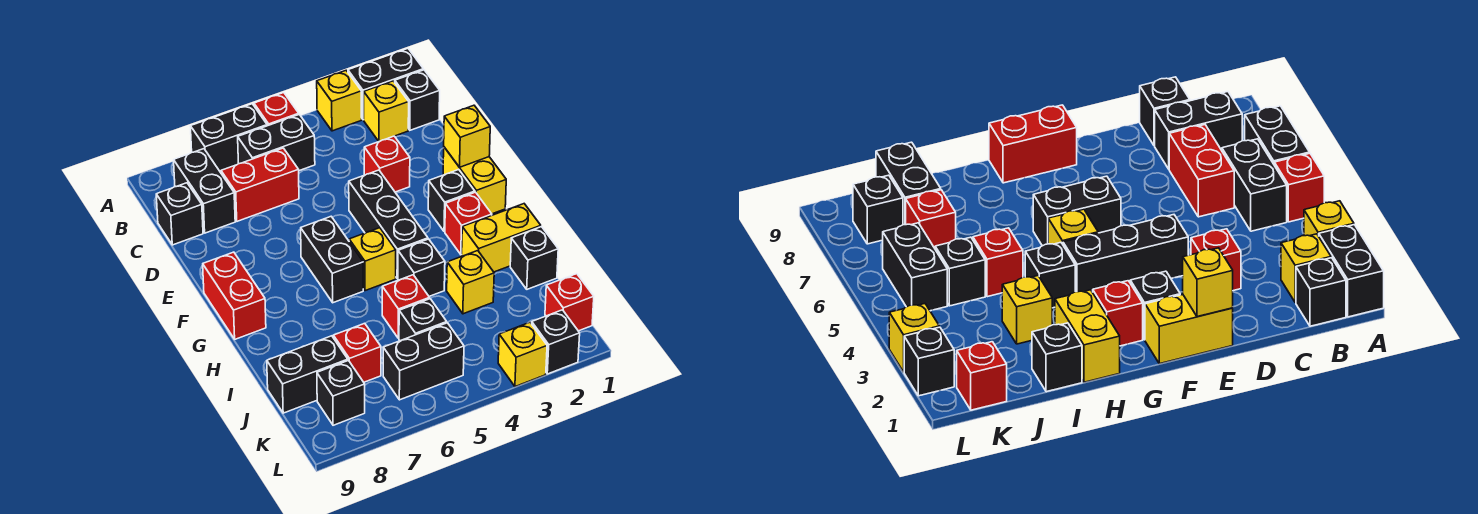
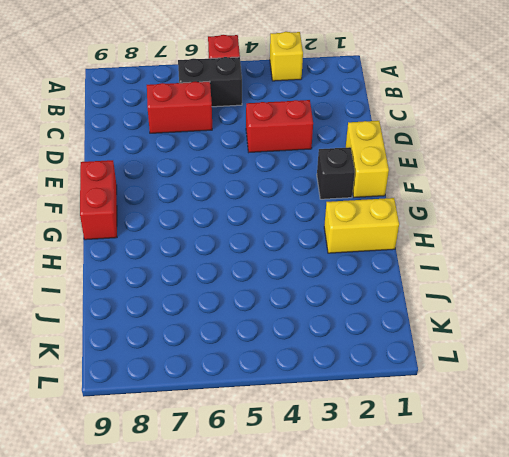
red 1x2 brick [246,100,313,152] -> red 1x1 brick [364,136,410,192]
none -> black 1x2 brick [348,49,423,120]
none -> black 1x2 brick [190,104,267,171]
none -> black 1x1 brick [395,70,440,130]
none -> yellow 1x1 brick [364,81,409,142]

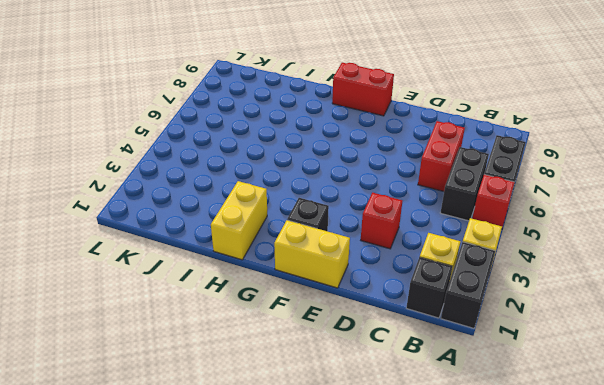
none -> black 1x2 brick [174,149,235,233]
none -> black 1x1 brick [156,183,203,245]
none -> black 1x3 brick [349,170,428,279]
none -> black 1x2 brick [301,217,363,303]

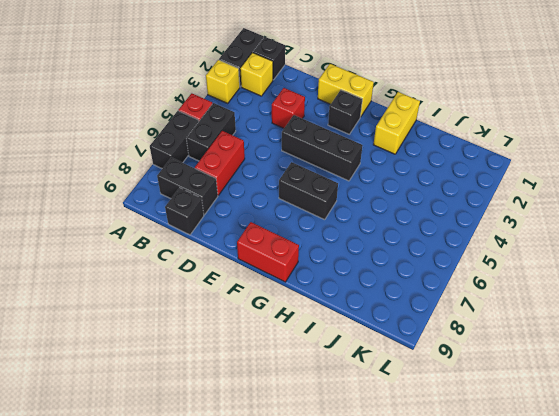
none -> red 1x1 brick [445,192,492,255]
none -> yellow 1x1 brick [349,228,396,291]
none -> black 1x1 brick [398,239,445,296]
none -> black 1x1 brick [510,227,558,289]

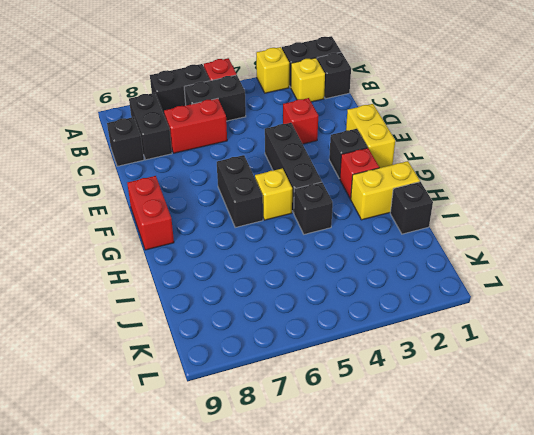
none -> yellow 1x1 brick [447,251,494,314]
none -> red 1x1 brick [382,275,430,338]
none -> black 1x1 brick [399,299,447,341]
none -> red 1x1 brick [333,323,381,382]

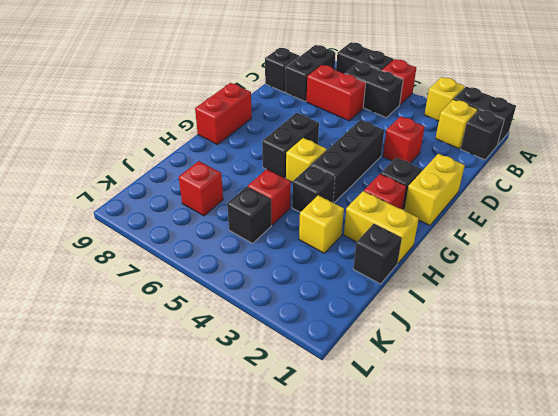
none -> black 1x2 brick [267,336,348,413]
none -> red 1x1 brick [545,274,594,331]
none -> black 1x2 brick [383,323,464,400]
none -> black 1x1 brick [317,361,365,425]

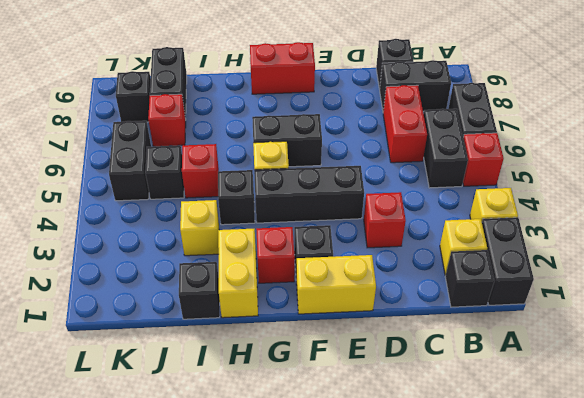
none -> red 1x1 brick [545,274,594,331]
none -> black 1x1 brick [532,310,580,374]
none -> yellow 1x1 brick [498,322,547,387]
none -> yellow 1x1 brick [444,105,490,167]

